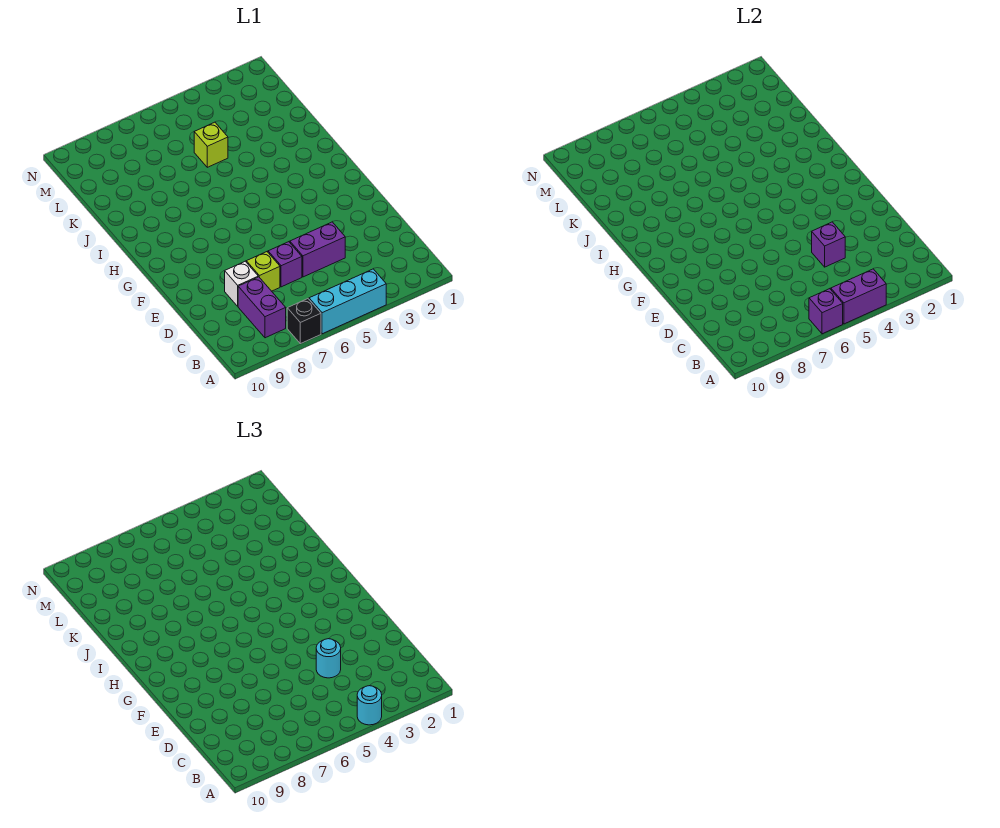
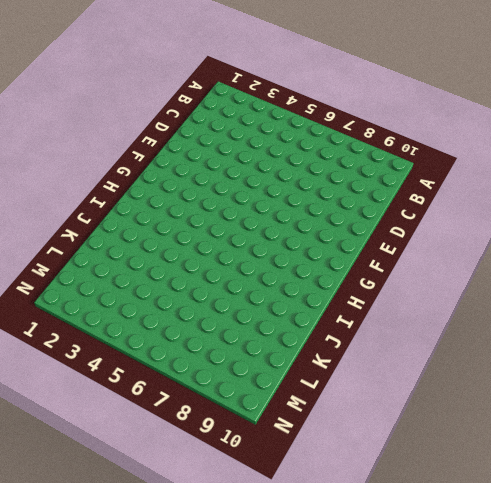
none -> cyan 1x3 brick [309,269,386,334]
none -> black 1x1 brick [287,298,321,344]
none -> purple 1x2 brick [238,277,286,338]

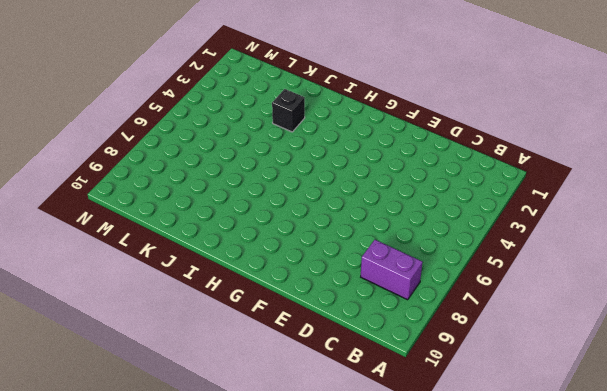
black 1x1 brick [272,89,305,132] -> black 1x1 brick moved to [287,298,321,344]
none -> cyan 1x3 brick [309,269,386,334]
none -> purple 1x2 brick [290,222,345,277]
none -> purple 1x1 brick [268,242,302,287]

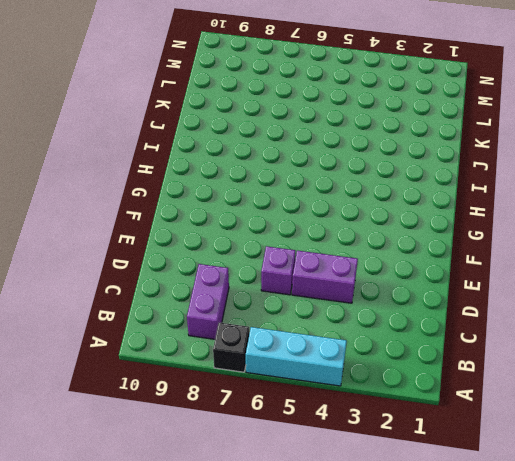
none -> lime 1x1 brick [246,252,280,291]
none -> white 1x1 brick [225,261,258,306]
none -> lime 1x1 brick [194,122,228,167]

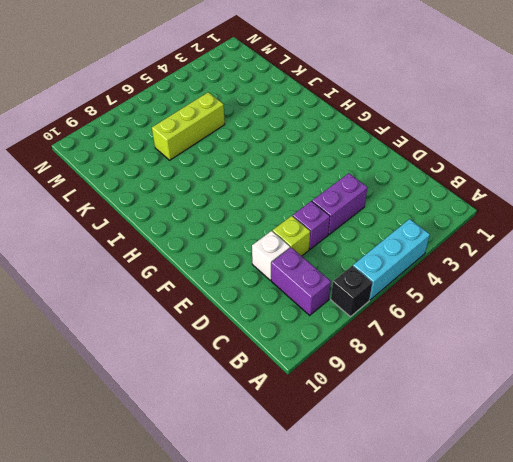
lime 1x3 brick [152,92,225,160] -> lime 1x1 brick [194,122,228,167]
none -> purple 1x2 brick [831,269,886,324]
none -> purple 1x1 brick [809,289,843,334]
none -> purple 1x1 brick [812,222,845,267]

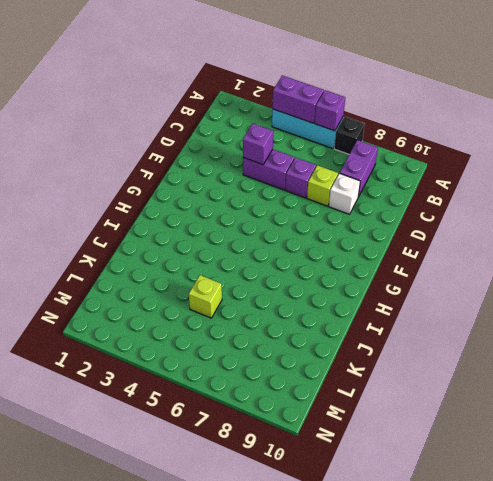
none -> cyan 1x1 round brick [357,686,382,725]
none -> cyan 1x1 round brick [316,639,341,678]

